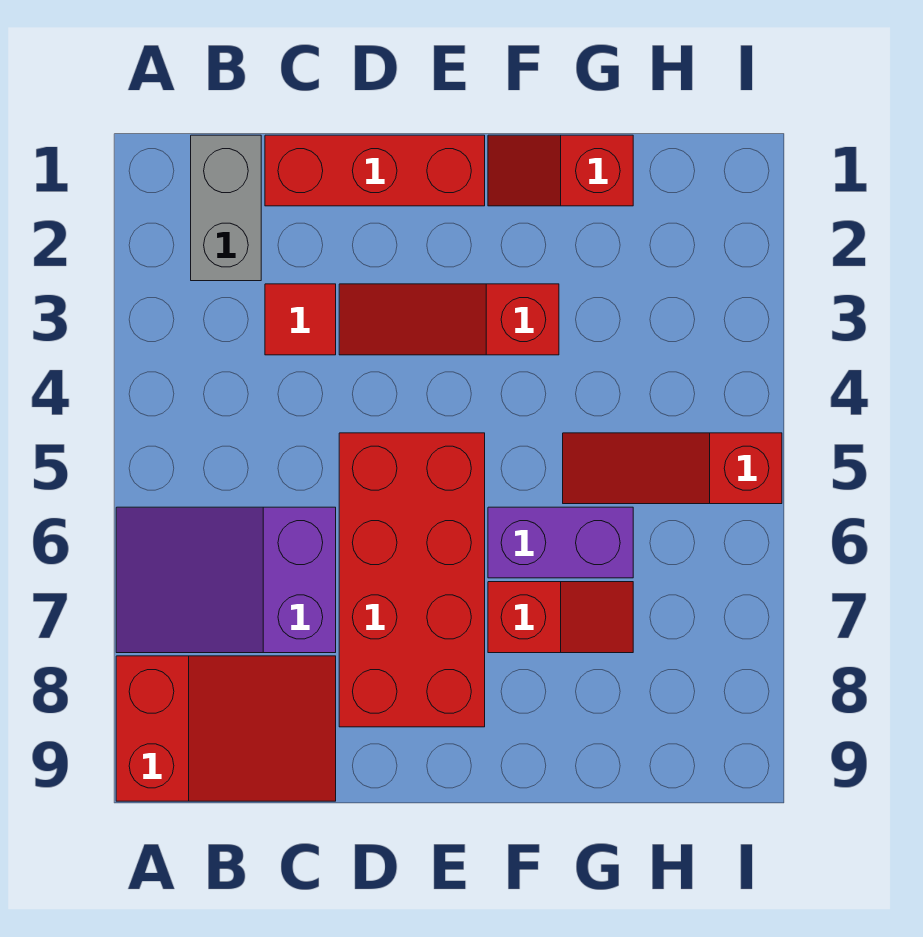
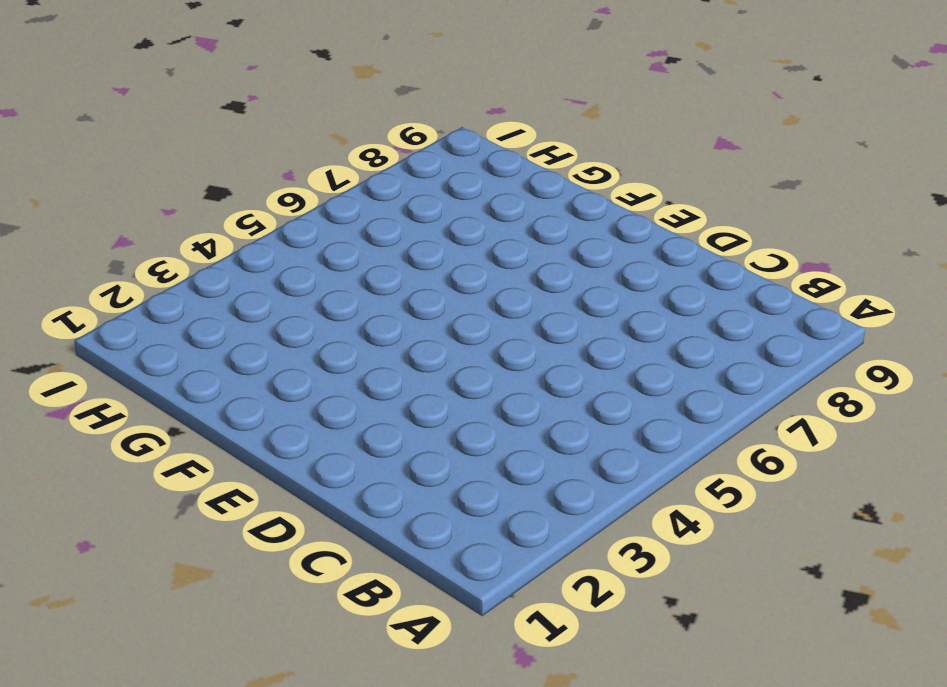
none -> purple 2x3 slope [116,507,336,653]
none -> red 2x3 slope [116,656,336,801]

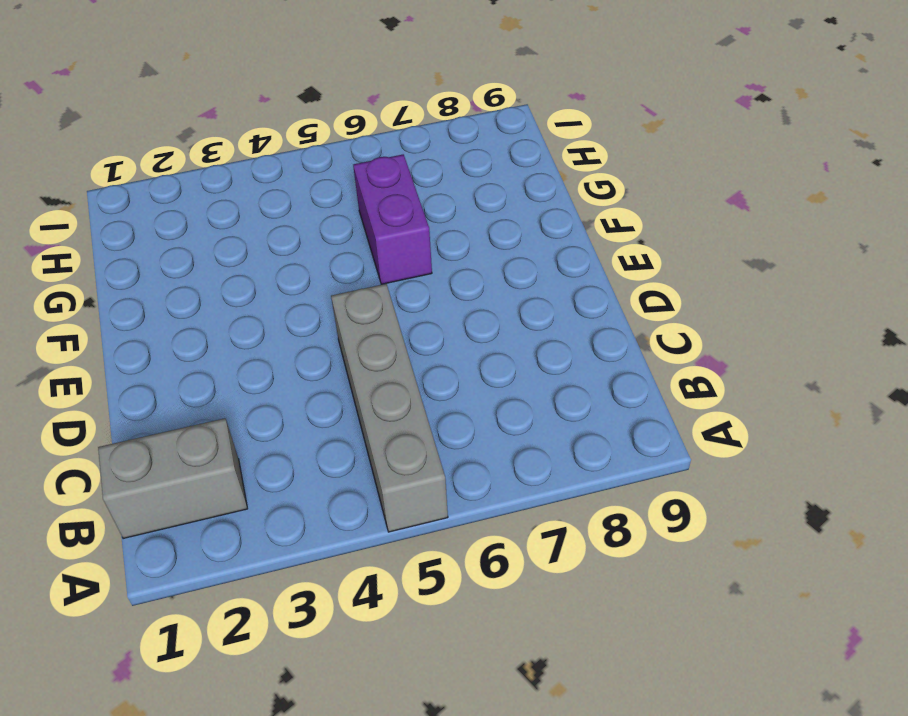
grey 1x4 brick [331,284,448,532] -> red 2x4 brick [339,433,485,727]
none -> purple 2x3 slope [116,507,336,653]
none -> red 2x3 slope [116,656,336,801]

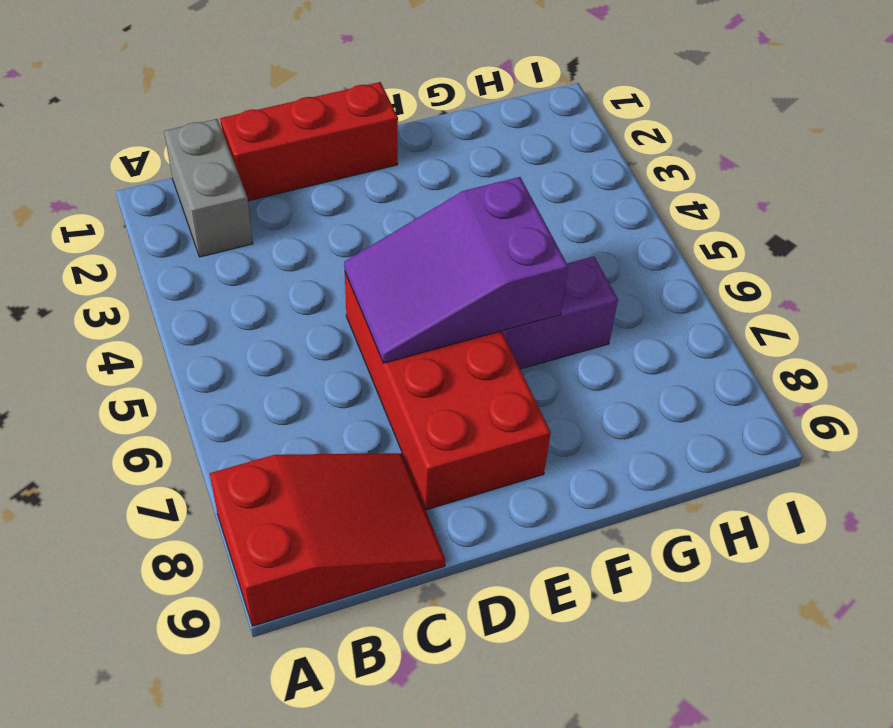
purple 2x3 slope [344,177,568,363] -> purple 2x3 slope moved to [116,507,336,653]
none -> red 1x1 tile [265,284,336,355]
none -> red 1x3 slope [339,284,559,355]

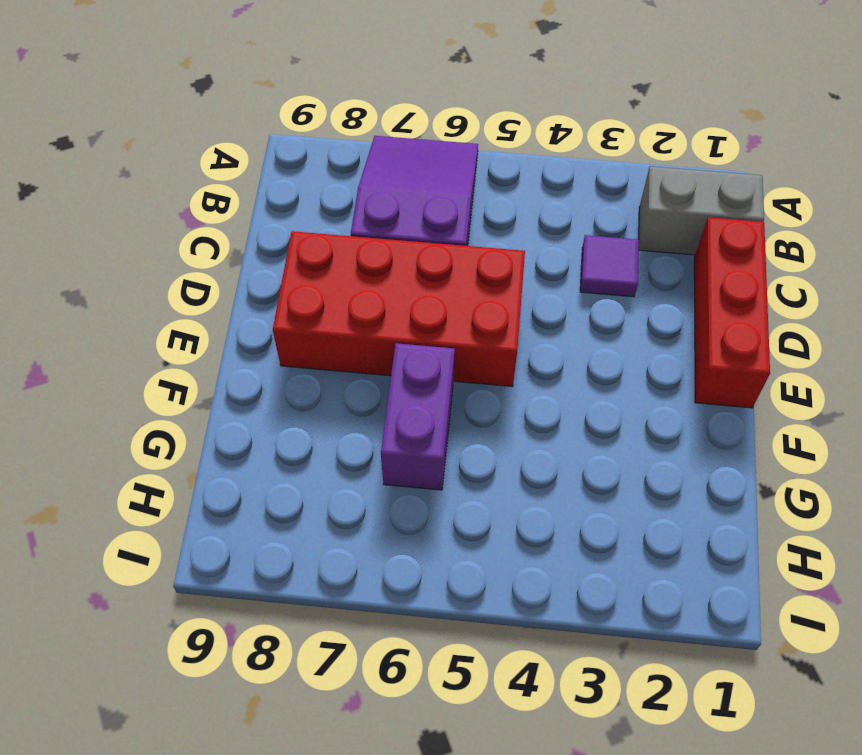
purple 1x1 tile [580,235,639,297] -> red 1x1 tile [265,284,336,355]
none -> red 2x3 slope [116,656,336,801]
none -> red 1x3 slope [339,284,559,355]

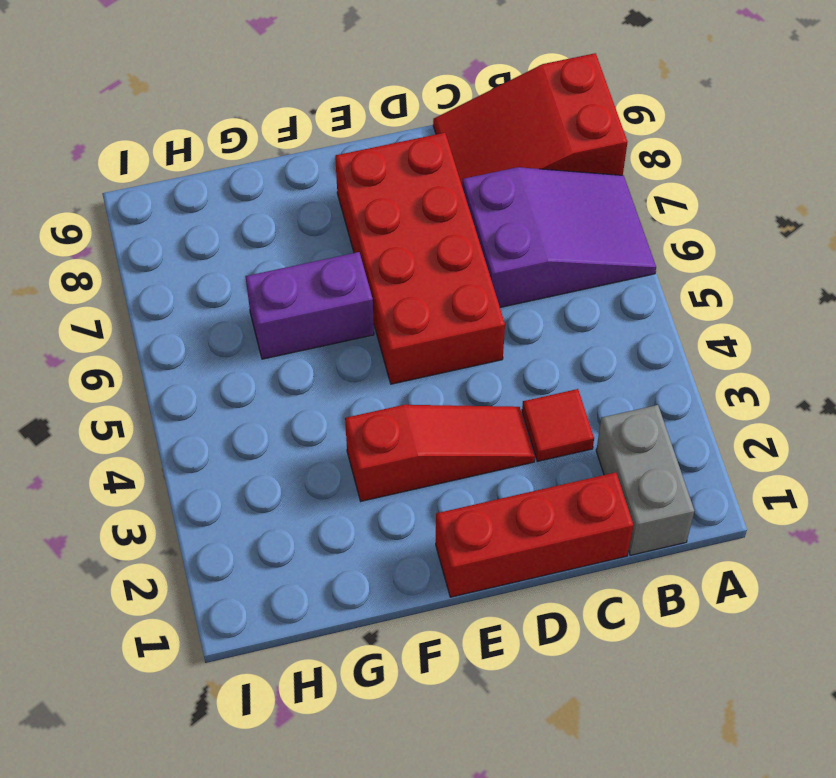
none -> red 1x2 slope [488,135,633,206]
none -> red 1x2 slope [488,582,633,653]

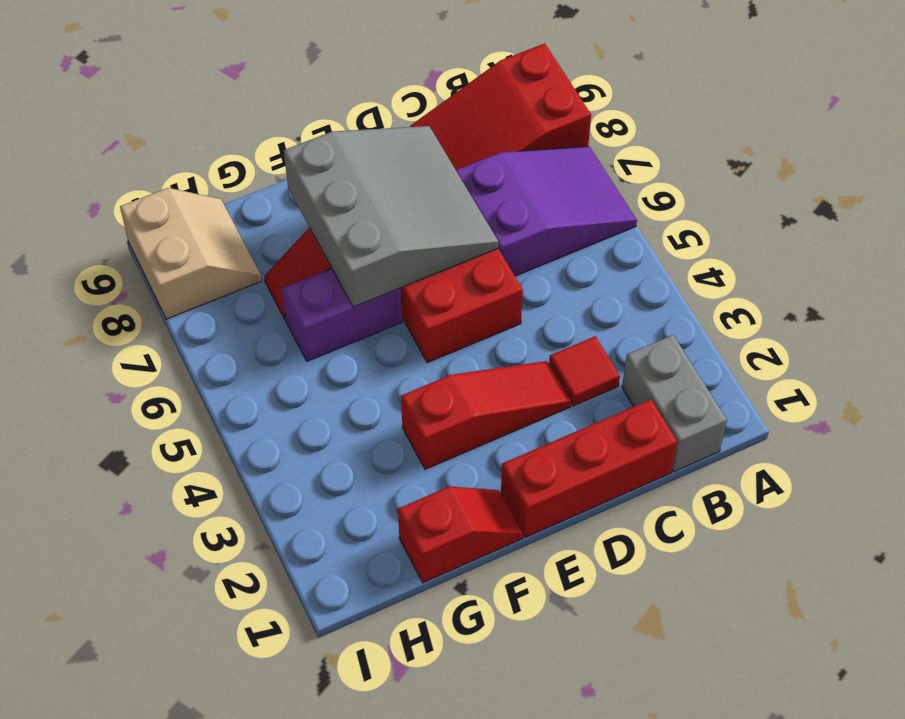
grey 3x3 slope [284,126,499,307] -> none
tan 2x2 slope [120,188,262,319] -> none
none -> red 1x3 slope [563,433,782,504]

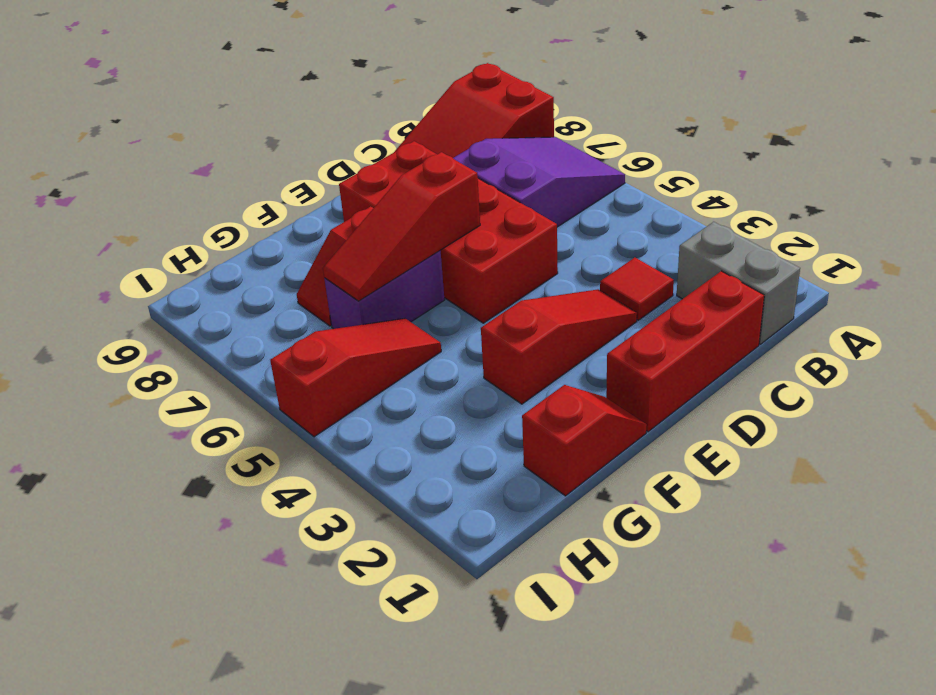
red 1x3 slope [323,152,480,301] -> none

